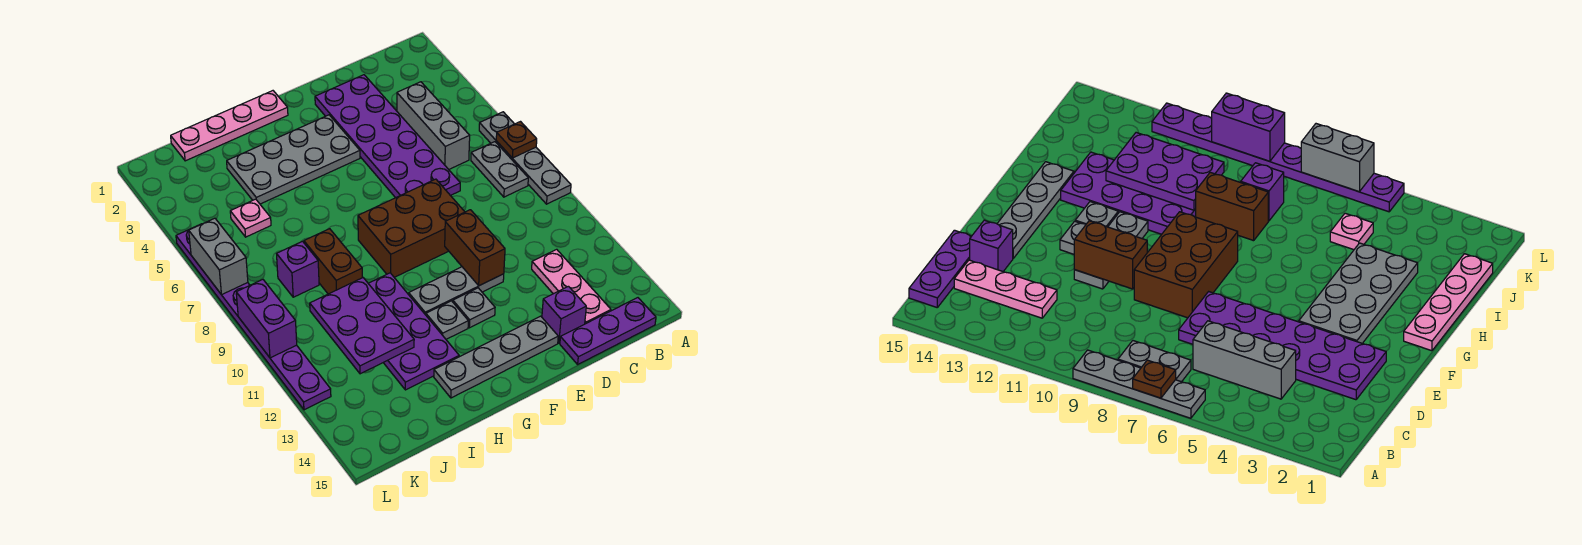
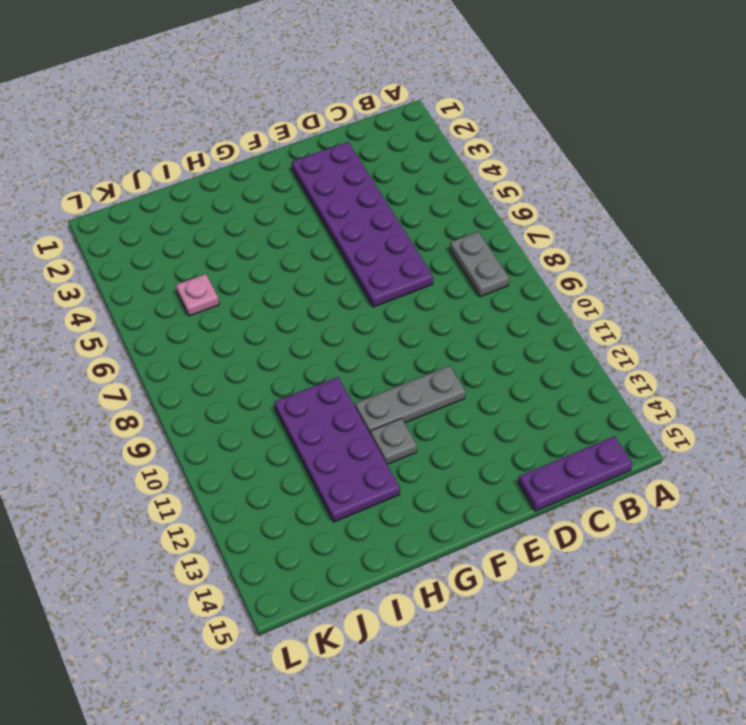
none -> grey 1x4 plate [479,112,571,204]
none -> grey 1x3 brick [397,82,470,169]
none -> pink 1x3 plate [532,249,611,324]

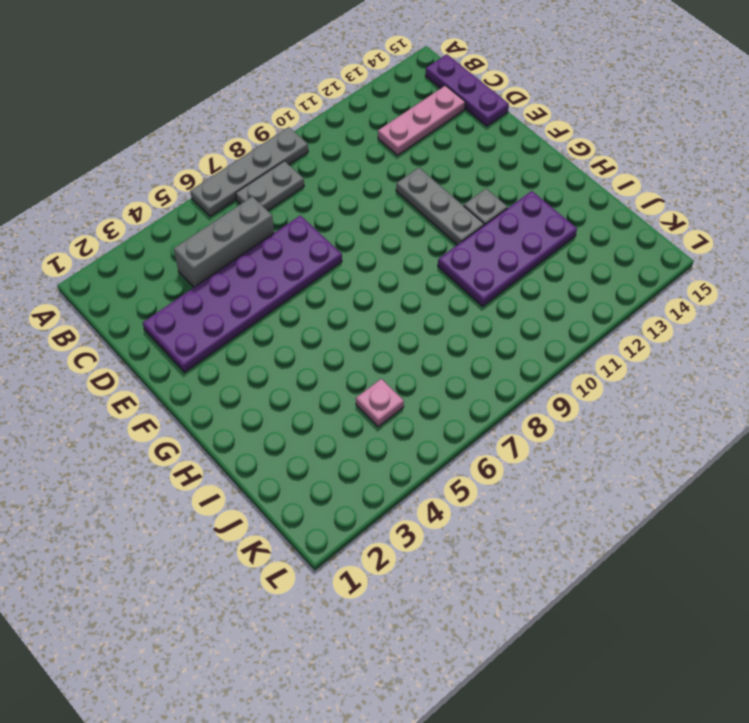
none -> purple 1x1 brick [542,286,586,343]
none -> brown 2x3 brick [358,179,464,277]
none -> grey 1x4 plate [434,316,558,398]

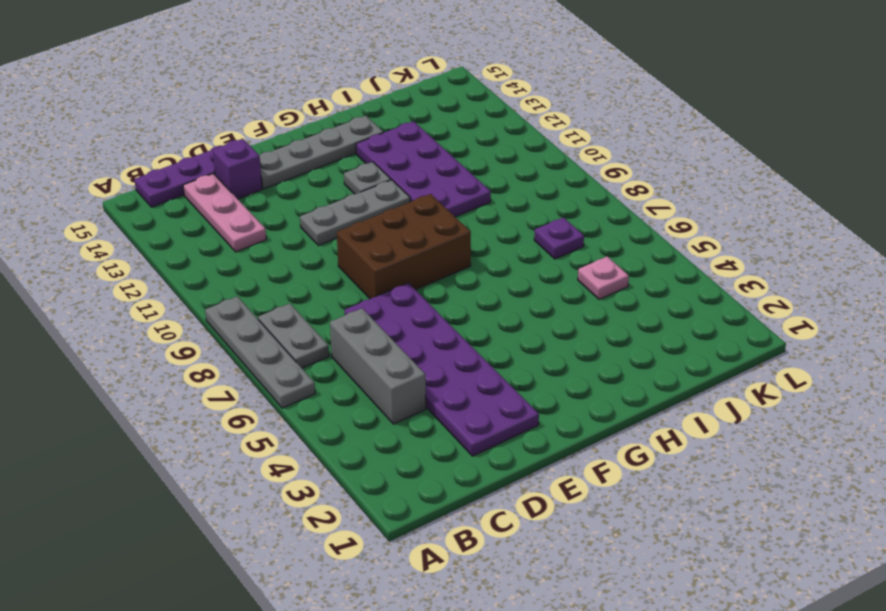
purple 1x1 plate [534,217,584,259] -> none
none -> grey 2x4 plate [227,115,360,204]
none -> grey 1x1 plate [453,288,495,328]
none -> pink 1x4 plate [171,91,288,161]

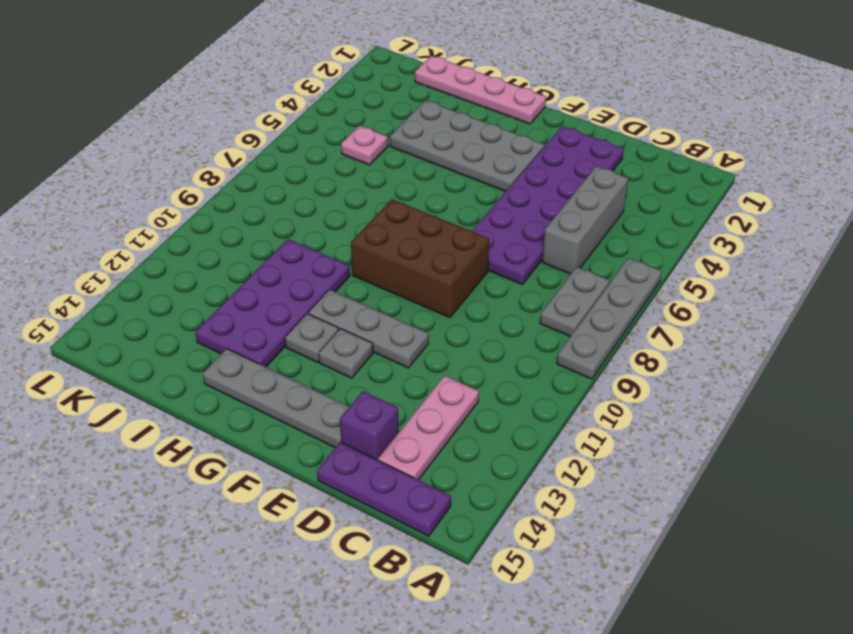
none -> brown 1x2 brick [304,229,363,294]
none -> purple 1x1 brick [277,241,319,297]
none -> purple 1x8 plate [176,224,331,410]

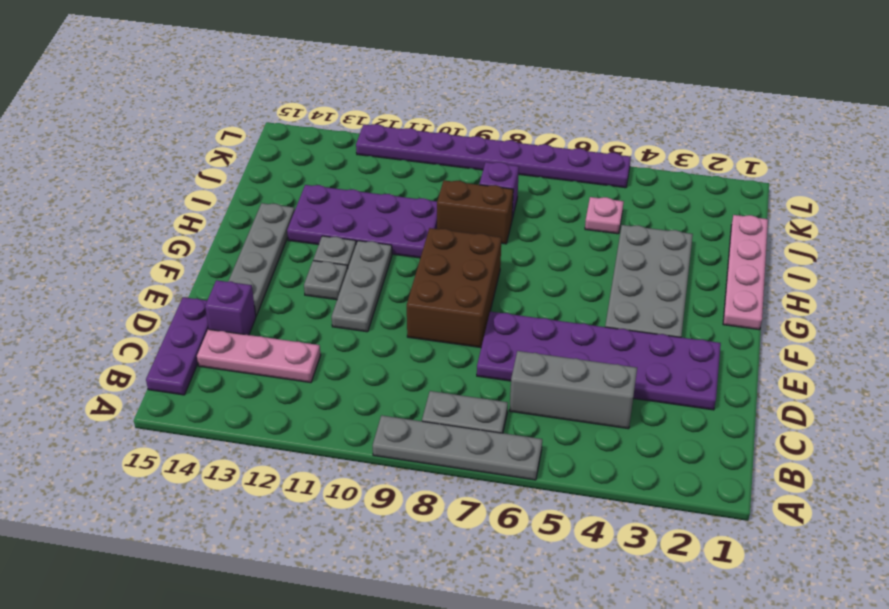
none -> brown 1x1 plate [496,122,537,158]
none -> brown 1x2 brick [445,210,505,286]
none -> purple 2x3 plate [310,278,414,374]

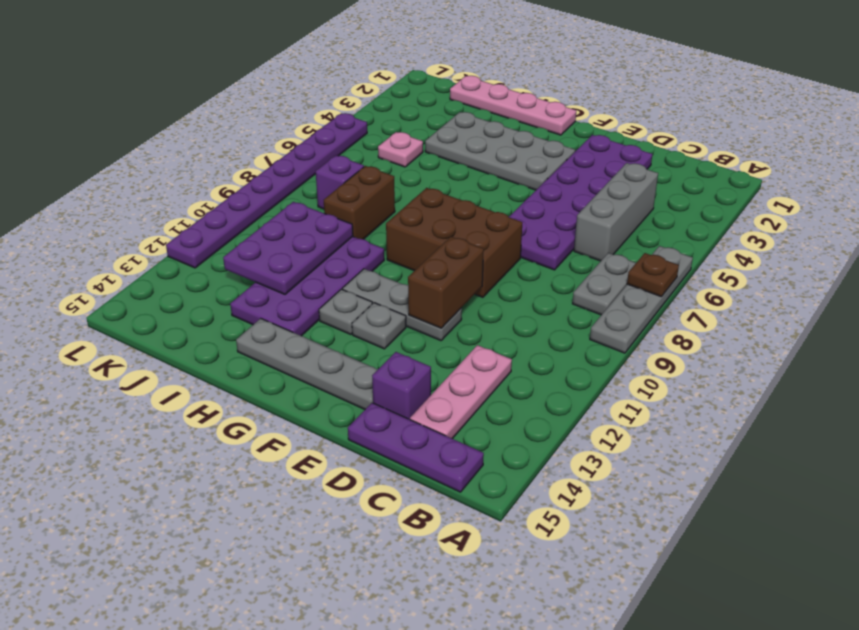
none -> grey 1x2 brick [189,218,248,295]
none -> purple 1x2 brick [236,280,297,358]

